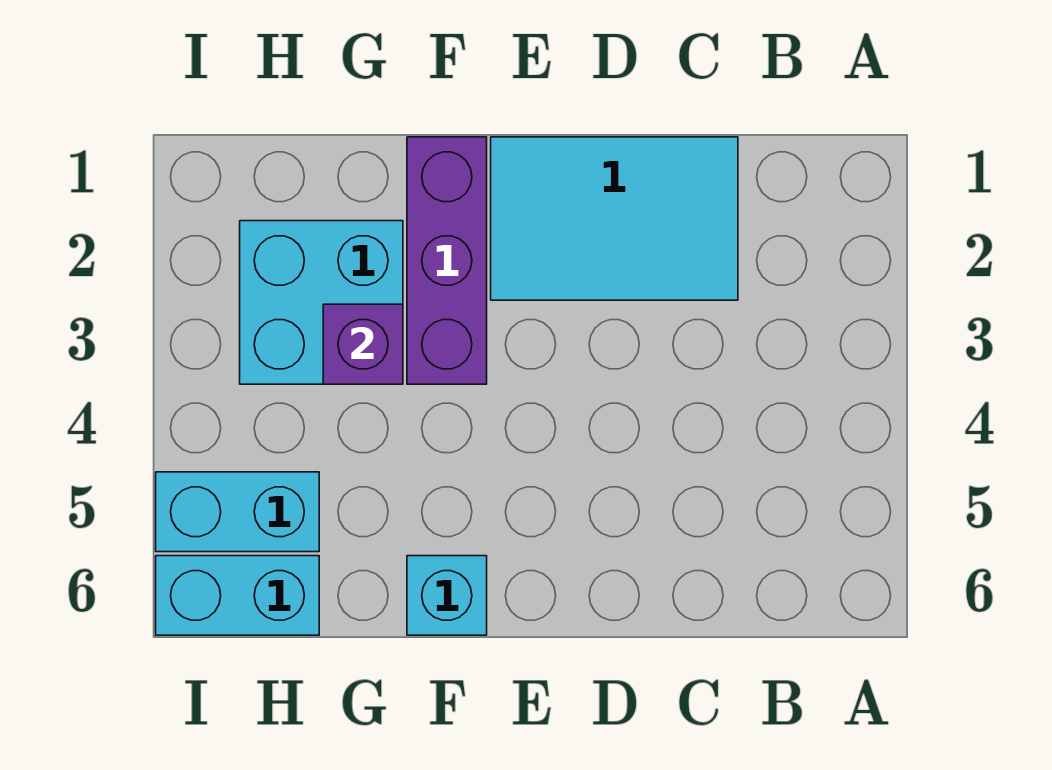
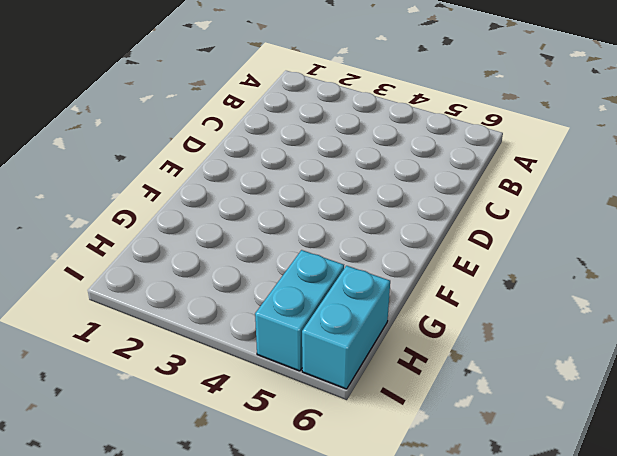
none -> cyan 2x3 tile [491,137,738,300]
none -> purple 1x3 brick [407,137,487,384]

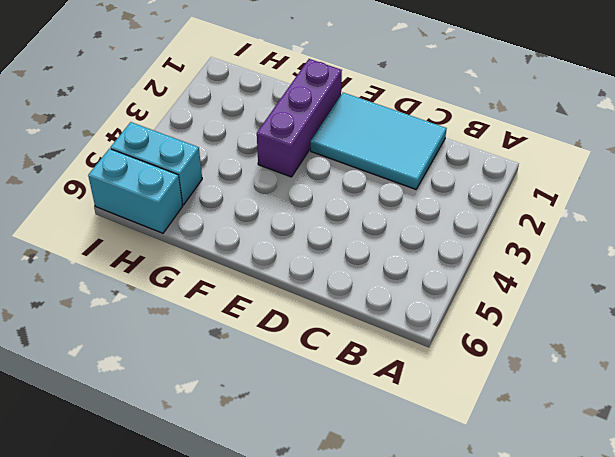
none -> cyan 1x1 brick [407,556,487,635]
none -> cyan 2x2 brick [240,221,403,384]

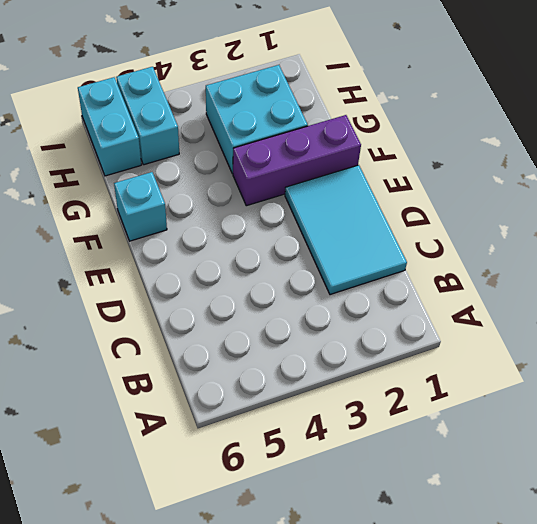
none -> purple 1x1 brick [323,304,403,384]

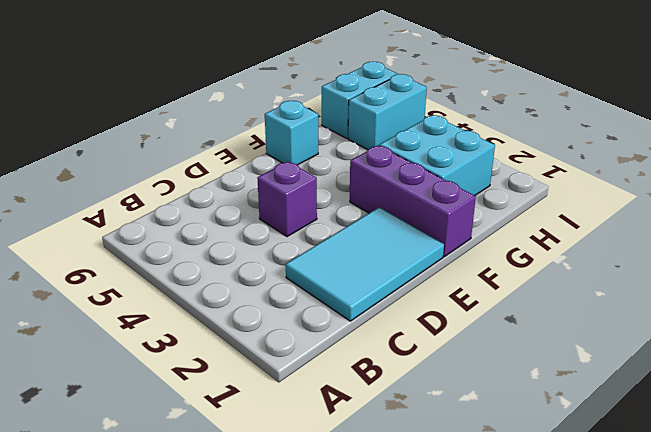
purple 1x1 brick [257,161,317,237] -> purple 1x1 brick moved to [323,304,403,384]

